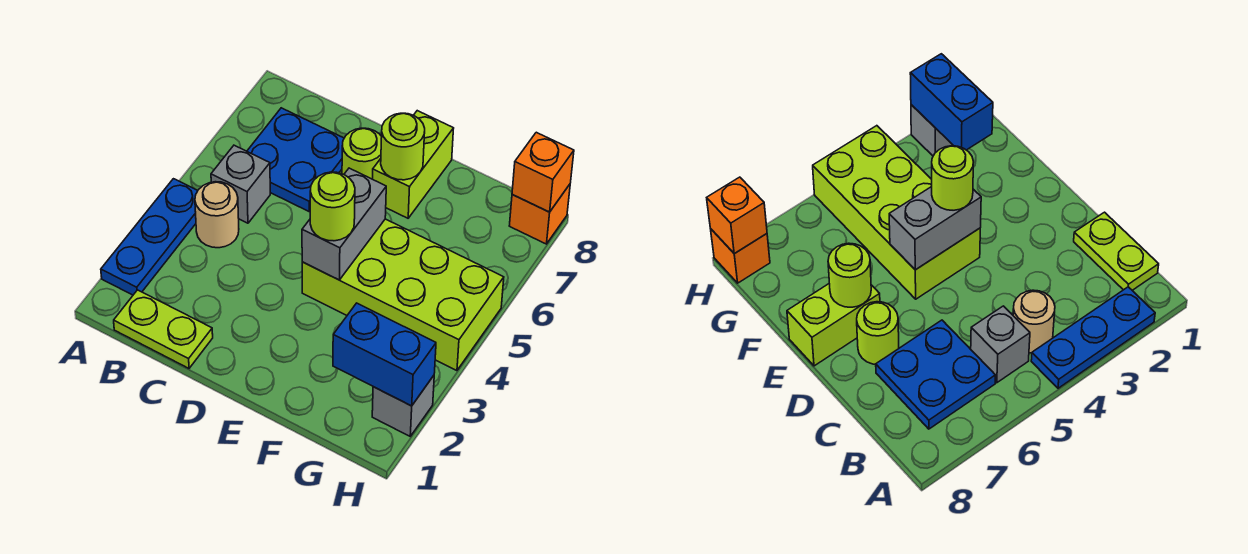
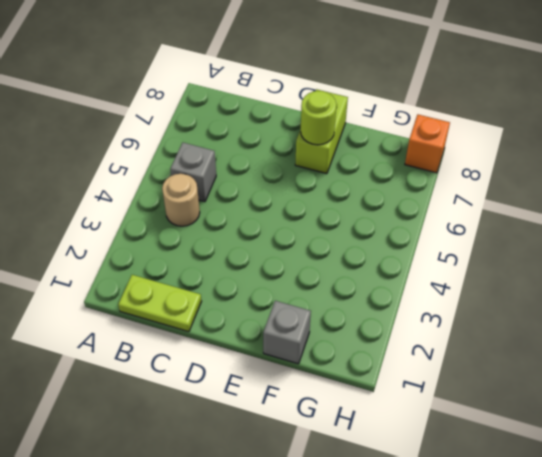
grey 1x1 brick [263,301,311,364] -> grey 1x1 brick moved to [372,376,434,436]
none -> blue 1x3 plate [101,179,198,295]
none -> blue 2x2 plate [247,108,344,211]
none -> lime 1x1 round brick [342,128,382,179]

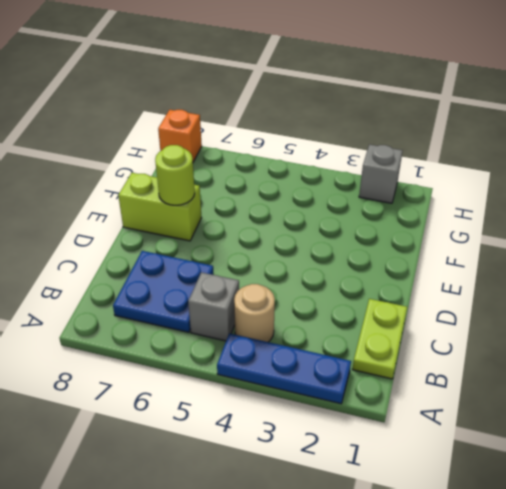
none -> lime 1x1 round brick [342,128,382,179]
none -> lime 2x4 brick [302,219,504,371]
none -> grey 1x2 brick [302,168,386,280]

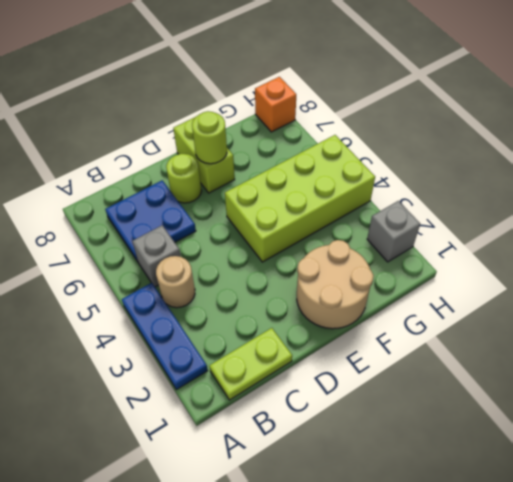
tan 2x2 round brick [297,240,374,329] -> none
none -> grey 1x2 brick [302,168,386,280]
none -> blue 1x2 brick [333,303,436,406]
none -> orange 1x1 brick [512,132,574,212]

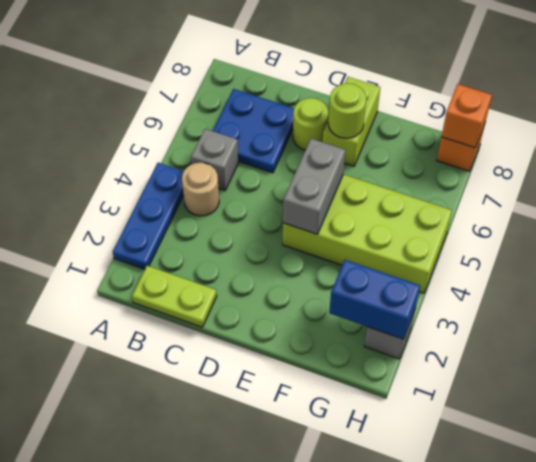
none -> lime 1x1 round brick [310,172,355,241]

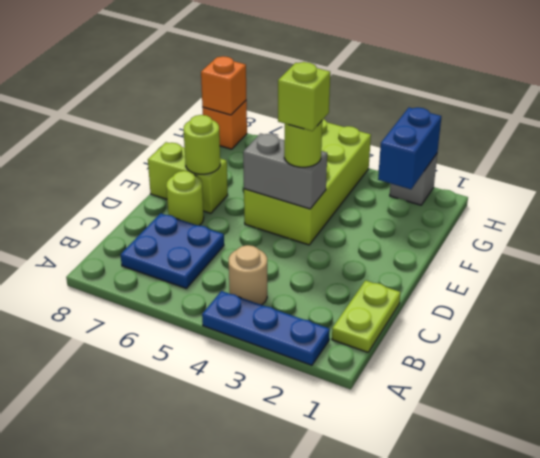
lime 1x1 brick [278,62,330,131] -> none
none -> grey 1x1 brick [211,145,270,223]

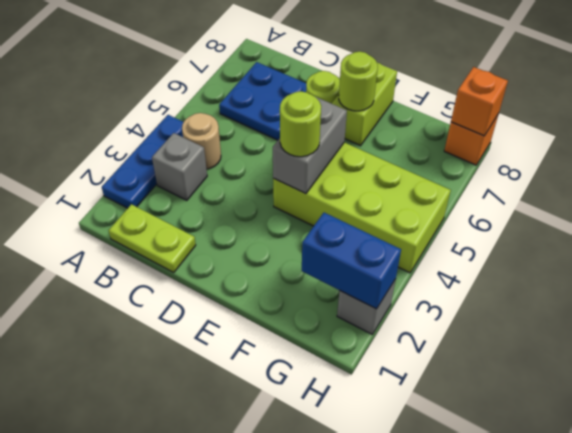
grey 1x1 brick [152,133,207,200] -> grey 1x1 brick moved to [211,145,270,223]

